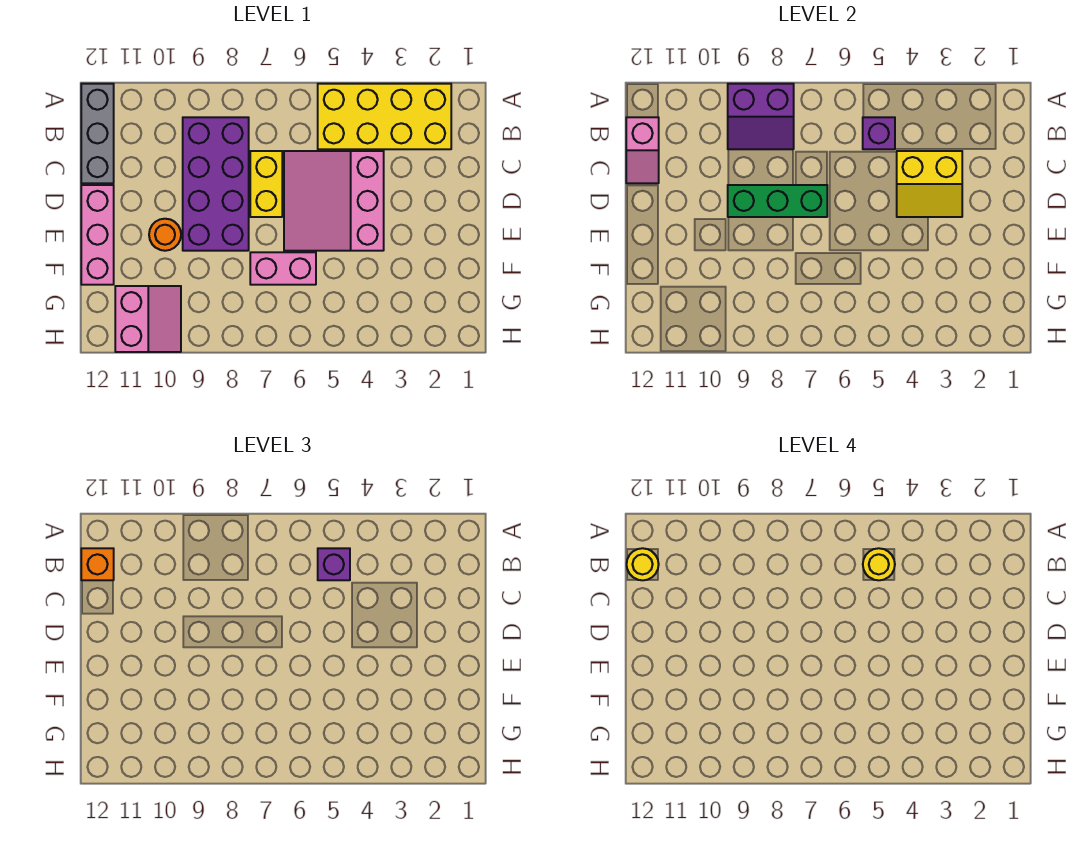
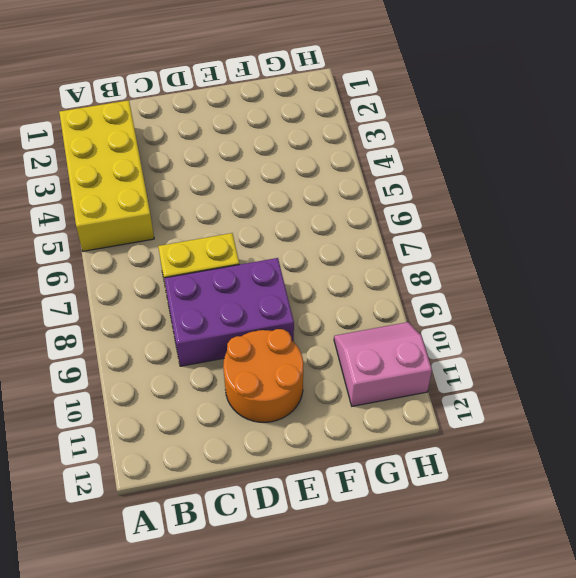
purple 2x3 brick [164,258,294,366] -> purple 2x4 brick [183,117,249,251]
orange 2x2 round brick [223,329,303,422] -> orange 1x1 round brick [149,219,181,251]
none -> grey 1x3 brick [81,84,114,183]
none -> pink 3x3 slope [284,151,384,251]
none -> pink 1x3 brick [81,185,114,285]

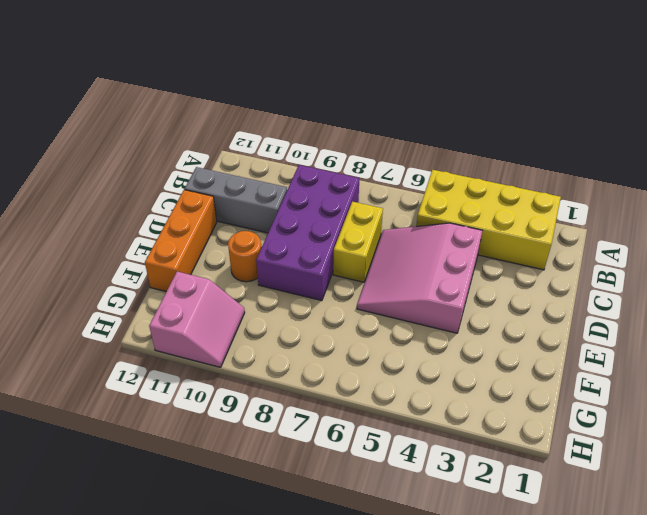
grey 1x3 brick [185,167,287,233] -> grey 1x3 brick turned to [81,84,114,183]
orange 1x3 brick [145,190,217,292] -> pink 1x3 brick [81,185,114,285]
none -> pink 1x2 brick [250,252,316,285]
none -> purple 2x2 slope [728,84,794,149]
none -> purple 1x1 brick [863,117,895,149]

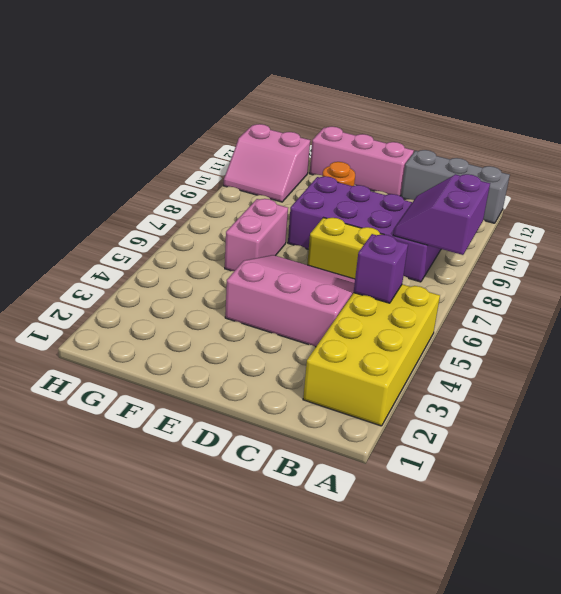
none -> pink 1x2 slope [626,117,659,183]
none -> yellow 2x2 slope [897,151,962,217]
none -> green 1x3 brick [728,185,827,217]

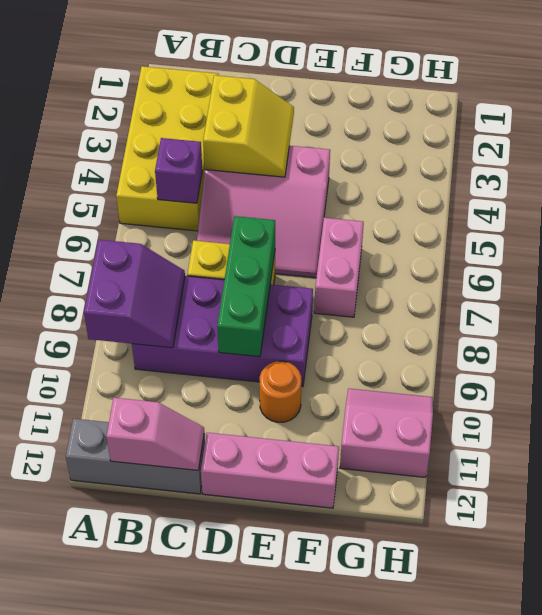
none -> purple 1x1 brick [318,548,350,580]
none -> orange 1x1 brick [81,548,114,580]
none -> yellow 1x1 round brick [863,548,895,580]

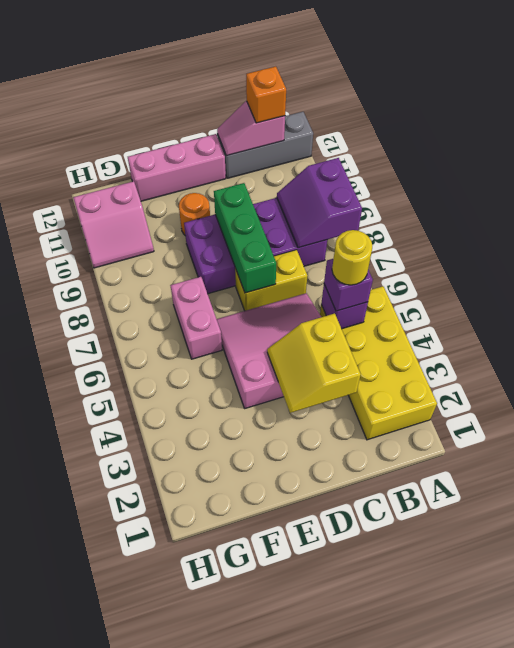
none -> yellow 1x1 round brick [627,548,659,580]

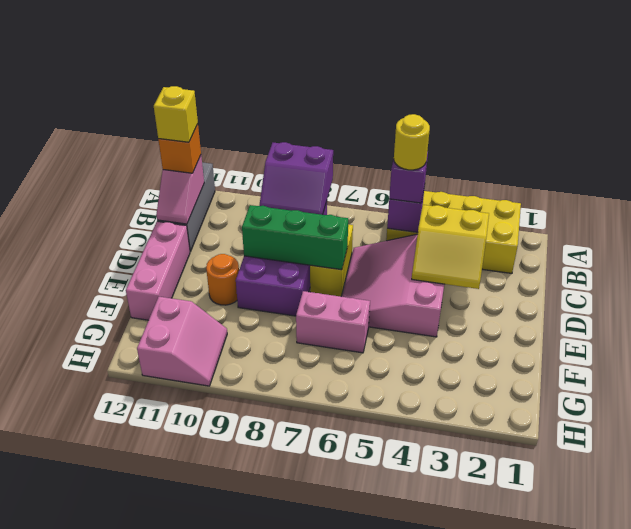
yellow 1x1 brick [154,86,198,142] -> yellow 1x1 round brick [627,548,659,580]

